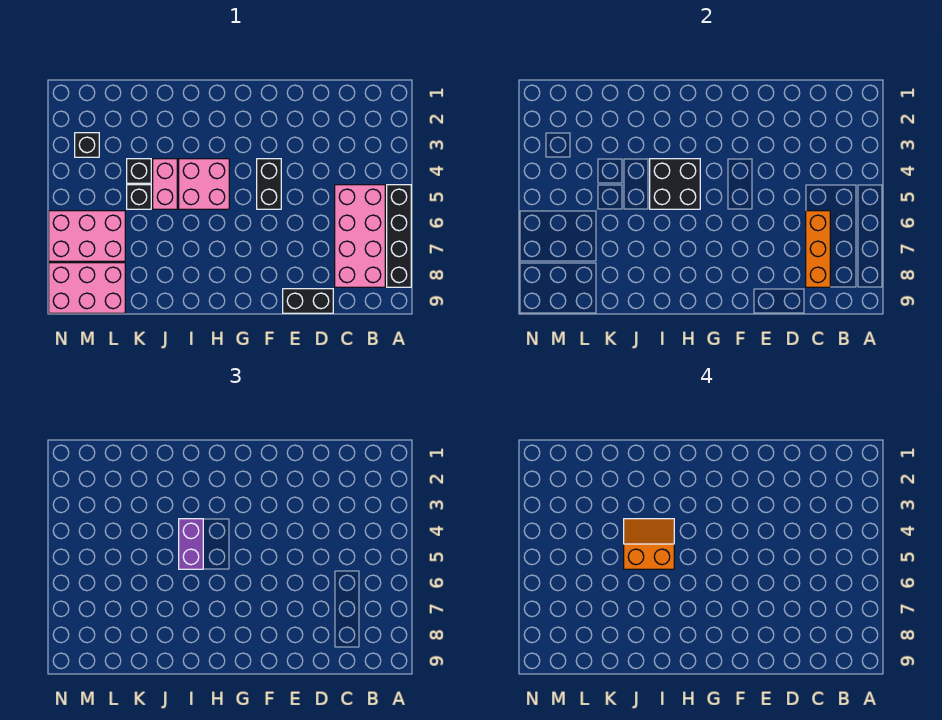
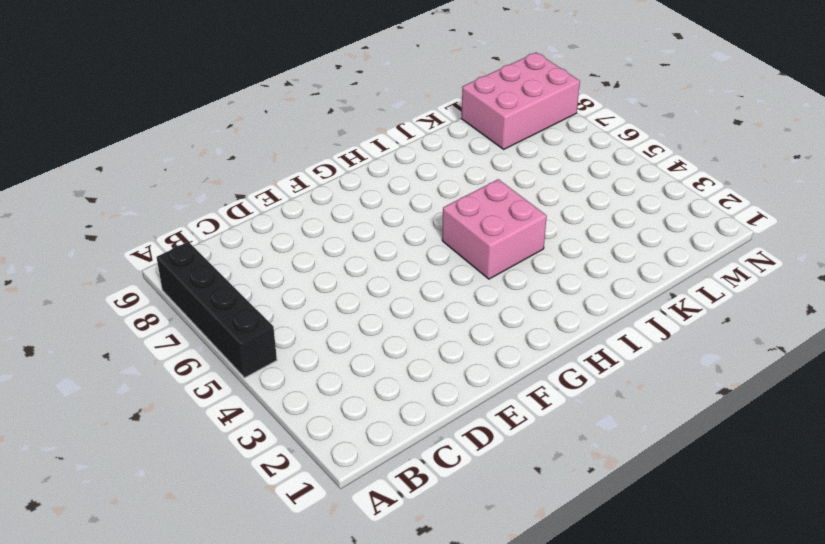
none -> pink 2x4 brick [335,185,385,287]
none -> black 1x2 brick [283,289,333,313]
none -> black 1x2 brick [257,159,281,209]

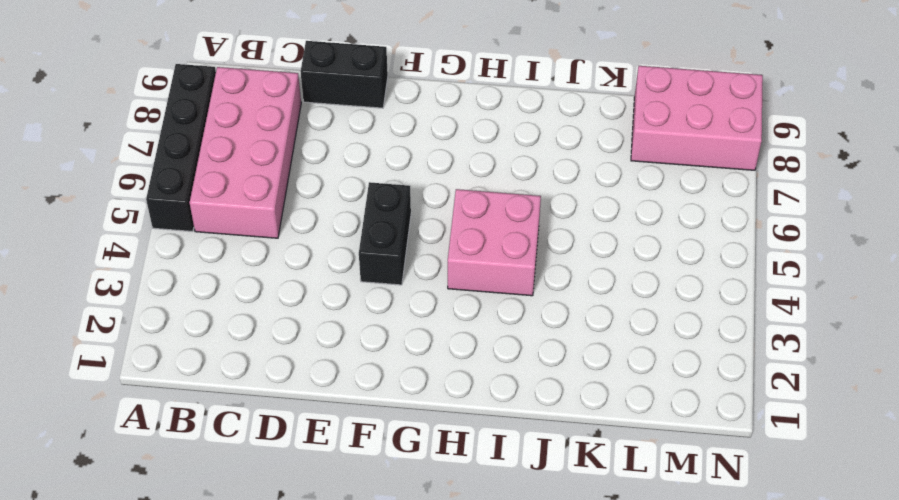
none -> pink 1x2 brick [153,159,177,209]
none -> black 1x1 brick [127,159,151,183]
none -> black 1x1 brick [127,185,151,209]

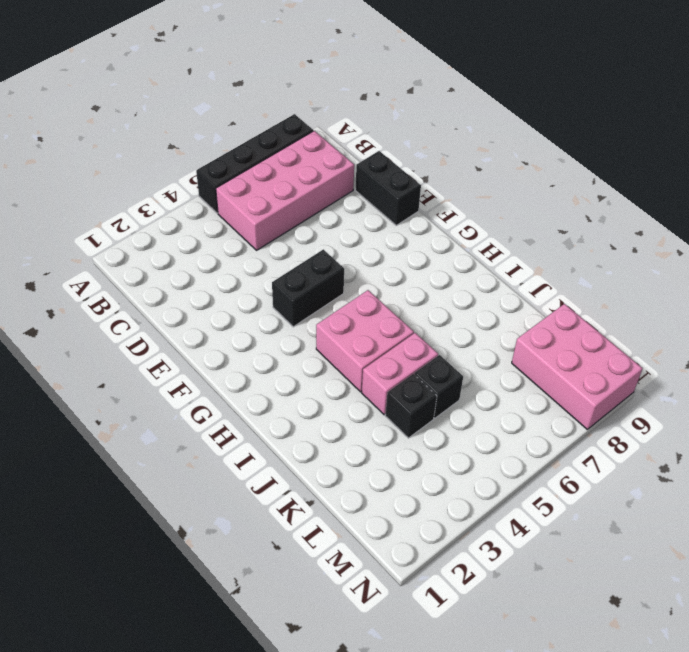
none -> pink 2x3 brick [49,211,125,261]
none -> black 1x1 brick [75,133,99,157]
none -> orange 1x3 brick [806,211,830,287]

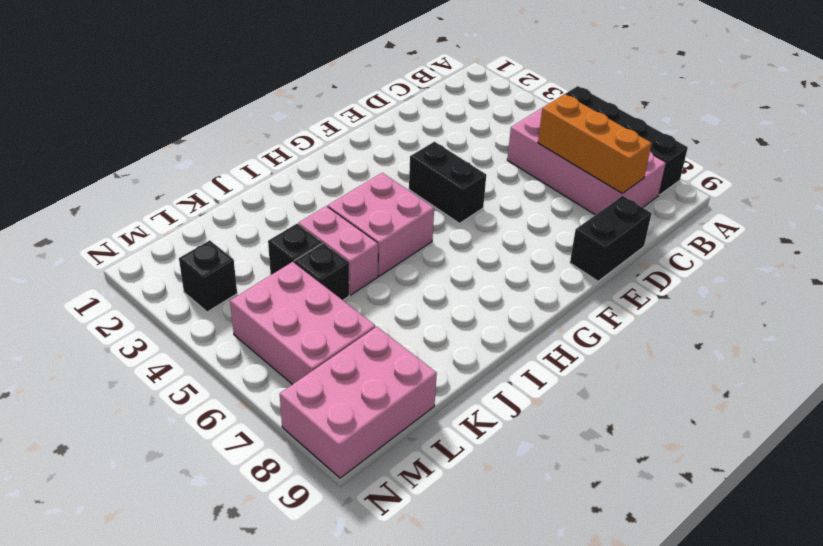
pink 2x3 brick [230,262,375,385] -> pink 2x3 brick turned to [49,211,125,261]
none -> black 2x2 brick [650,159,700,209]
none -> purple 1x2 brick [179,519,203,569]
none -> orange 2x2 slope [624,519,674,569]

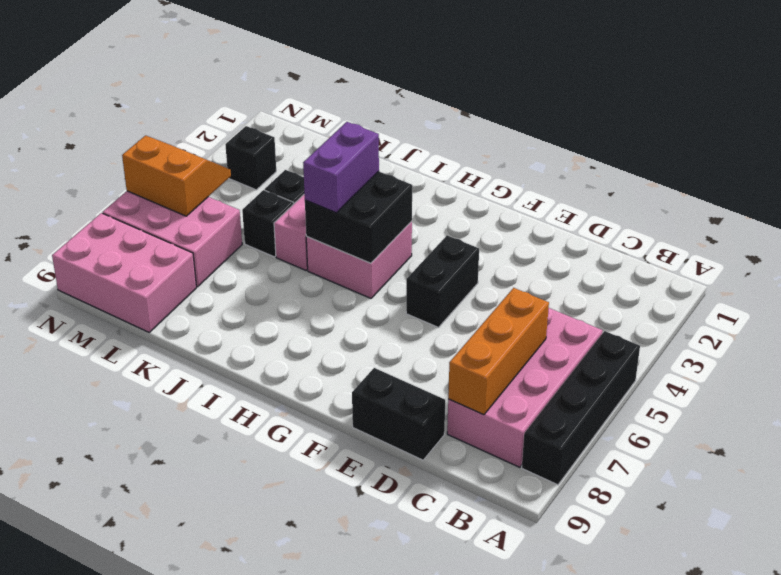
orange 2x2 slope [122,135,231,216] -> orange 2x2 slope moved to [624,519,674,569]

